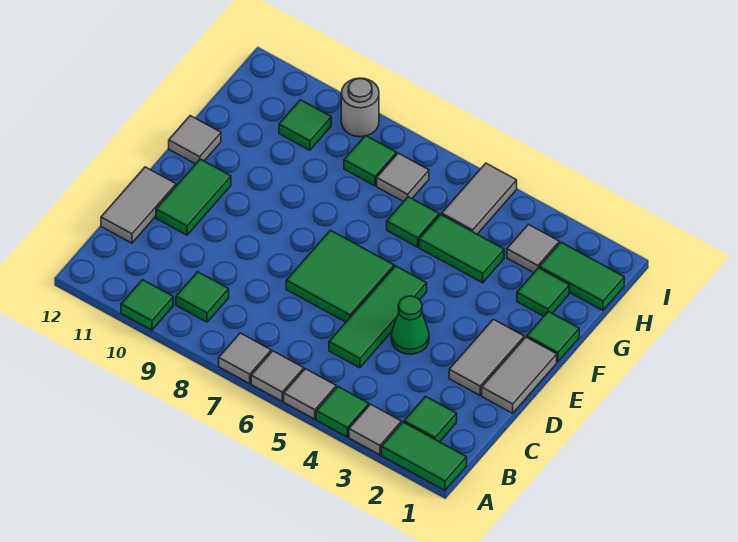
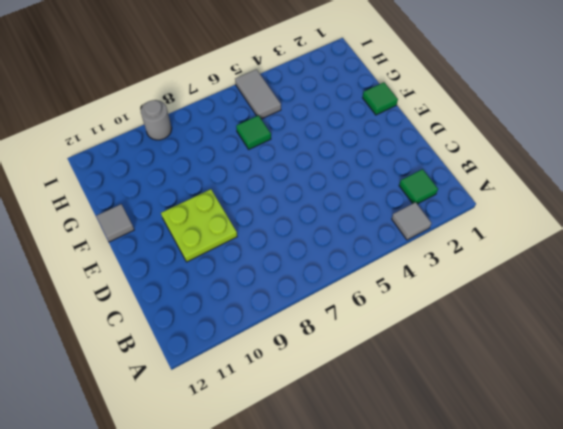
lime 2x2 plate [161,189,237,262] -> none
none -> green 1x2 tile [382,422,467,490]
none -> green 1x1 tile [316,387,369,437]
none -> grey 1x1 tile [284,369,336,419]

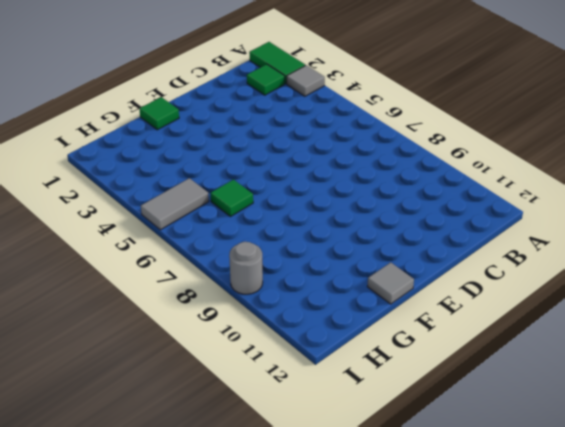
none -> green 1x1 tile [316,387,369,437]
none -> grey 1x1 tile [284,369,336,419]
none -> grey 1x1 tile [251,351,304,401]

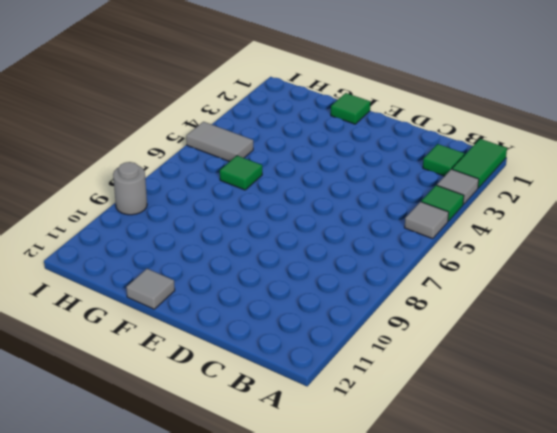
none -> grey 1x1 tile [251,351,304,401]
none -> grey 1x1 tile [219,333,271,384]
none -> green 1x1 tile [121,280,173,330]

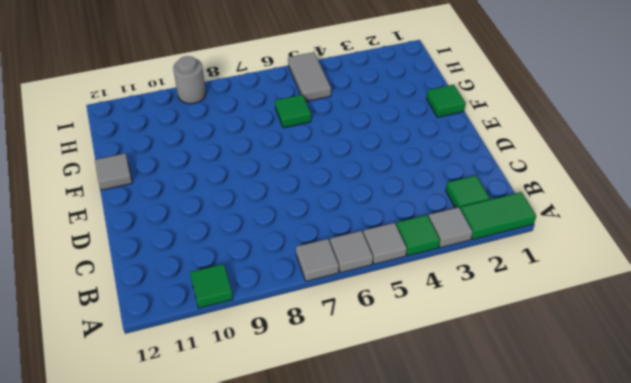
none -> green 1x1 tile [176,272,229,322]
none -> green 1x3 tile [329,266,427,368]
none -> grey 1x2 tile [101,167,176,243]

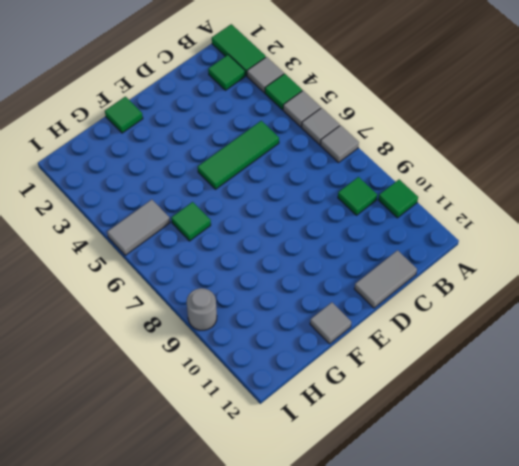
none -> grey 1x2 tile [482,337,557,413]
none -> grey 1x2 tile [449,319,524,395]
none -> green 1x1 cone [391,296,429,354]

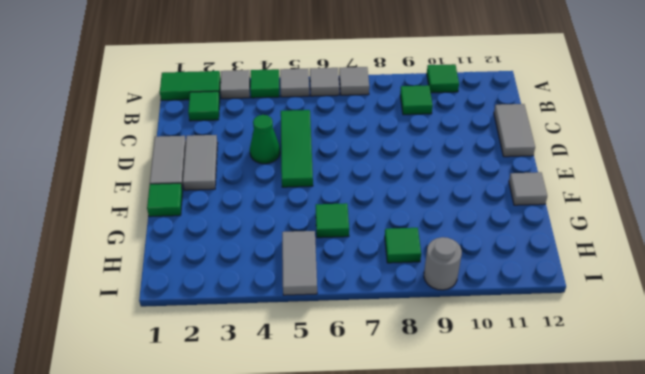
none -> green 2x2 tile [286,230,394,322]
none -> green 1x2 tile [156,159,231,235]
none -> green 1x1 tile [517,268,569,316]

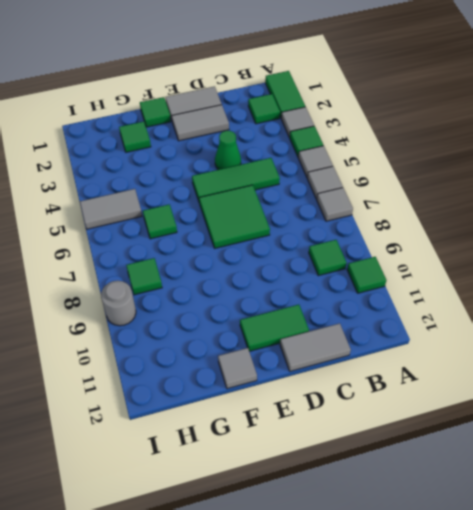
none -> green 1x2 tile [419,215,504,283]
none -> green 1x2 tile [539,242,624,310]
none -> grey 1x1 tile [507,224,559,273]

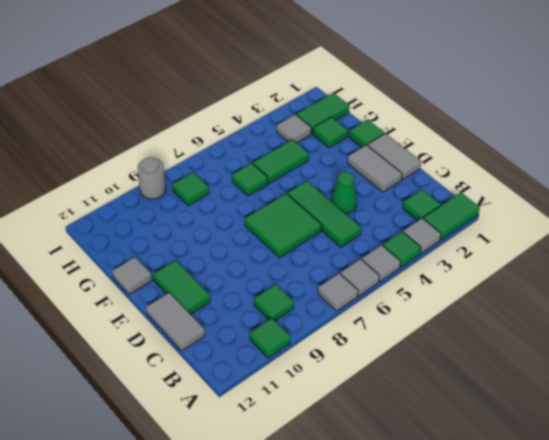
none -> grey 1x2 tile [442,163,517,234]
none -> grey 1x1 tile [377,153,429,202]
none -> green 1x1 tile [279,100,331,150]

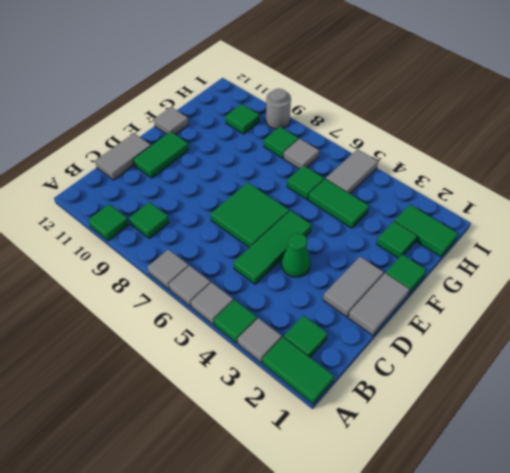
none -> grey 1x1 tile [507,224,559,273]

